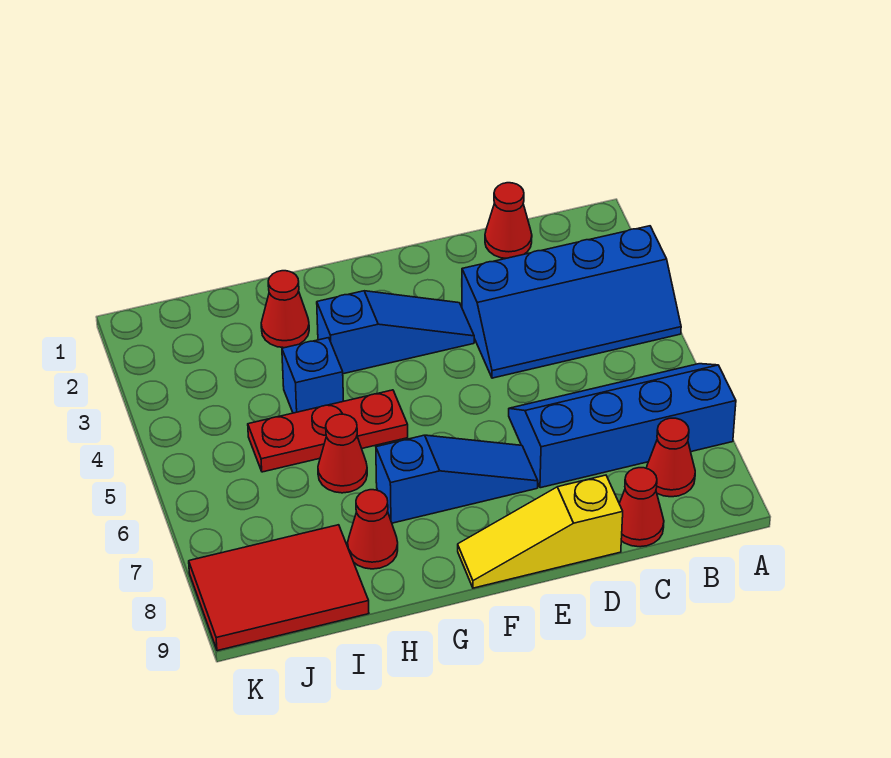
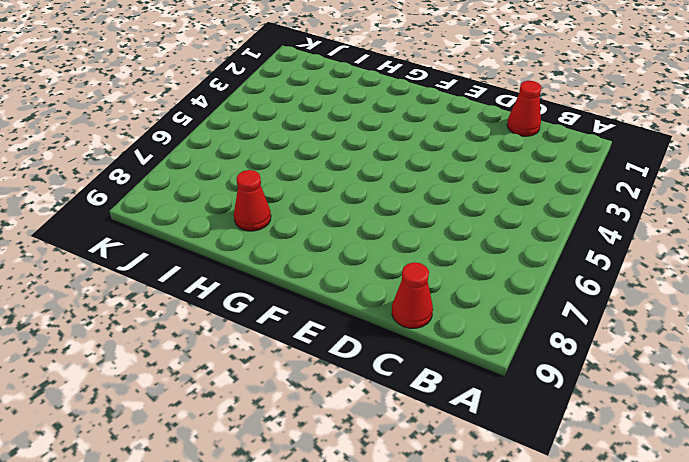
none -> blue 2x4 slope [462,226,681,378]
none -> blue 2x4 slope [509,364,736,488]
none -> red 1x1 cone [647,418,695,497]

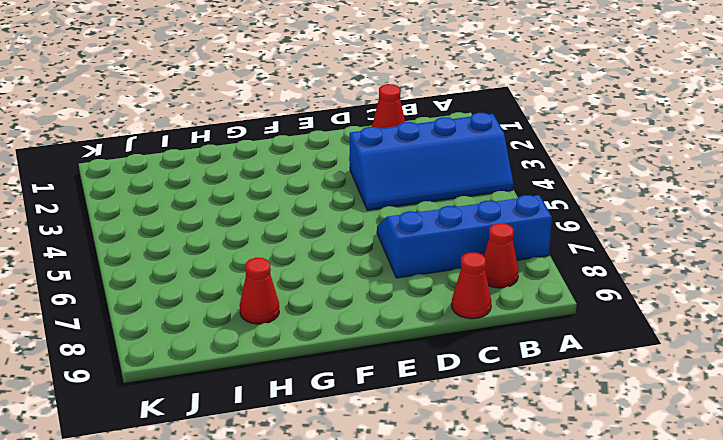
none -> yellow 1x3 slope [458,475,623,588]
none -> blue 1x3 slope [317,291,474,374]
none -> blue 1x3 slope [376,435,538,523]

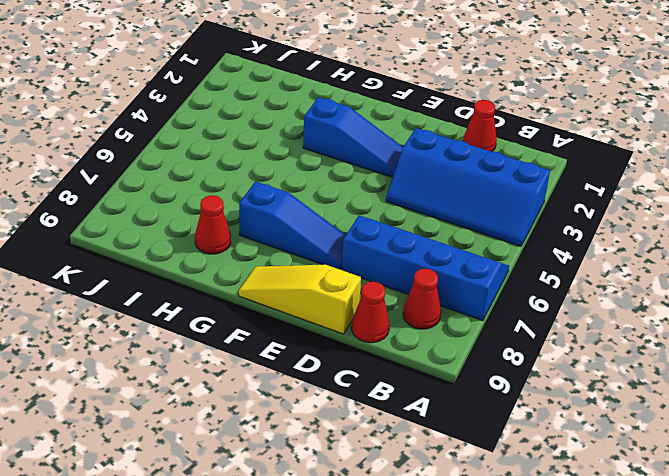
none -> red 1x3 plate [248,390,408,472]
none -> red 1x1 cone [261,271,309,348]
none -> blue 1x1 brick [282,338,343,413]

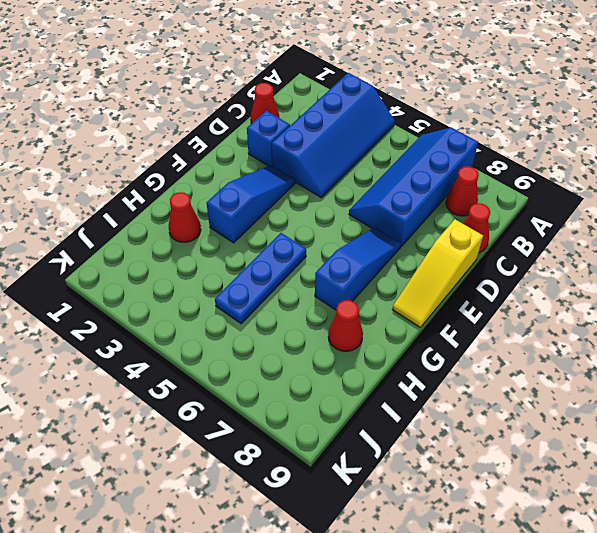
blue 1x1 brick [247,111,290,166] -> blue 1x1 brick moved to [282,338,343,413]
blue 1x3 plate [215,233,306,324] -> red 1x3 plate [248,390,408,472]
none -> red 1x1 cone [318,414,367,493]
none -> red 2x3 tile [189,525,369,651]

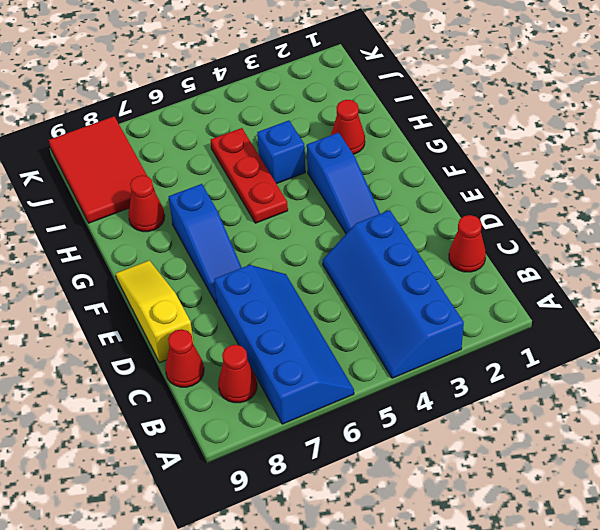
none -> red 1x1 cone [318,414,367,493]

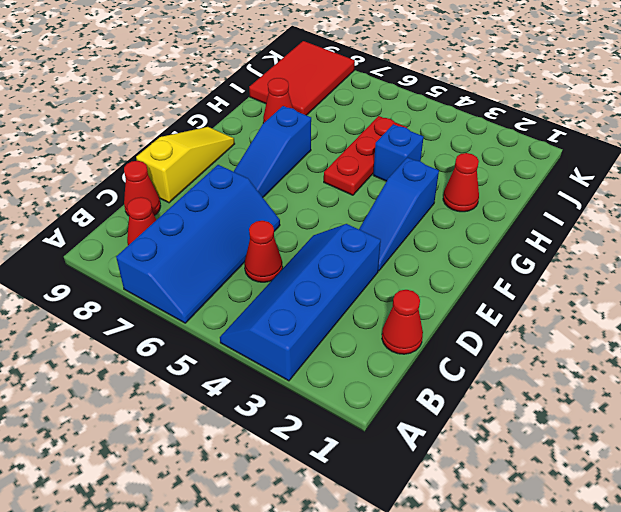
red 1x1 cone [244,221,283,282] -> red 1x1 cone moved to [318,414,367,493]

